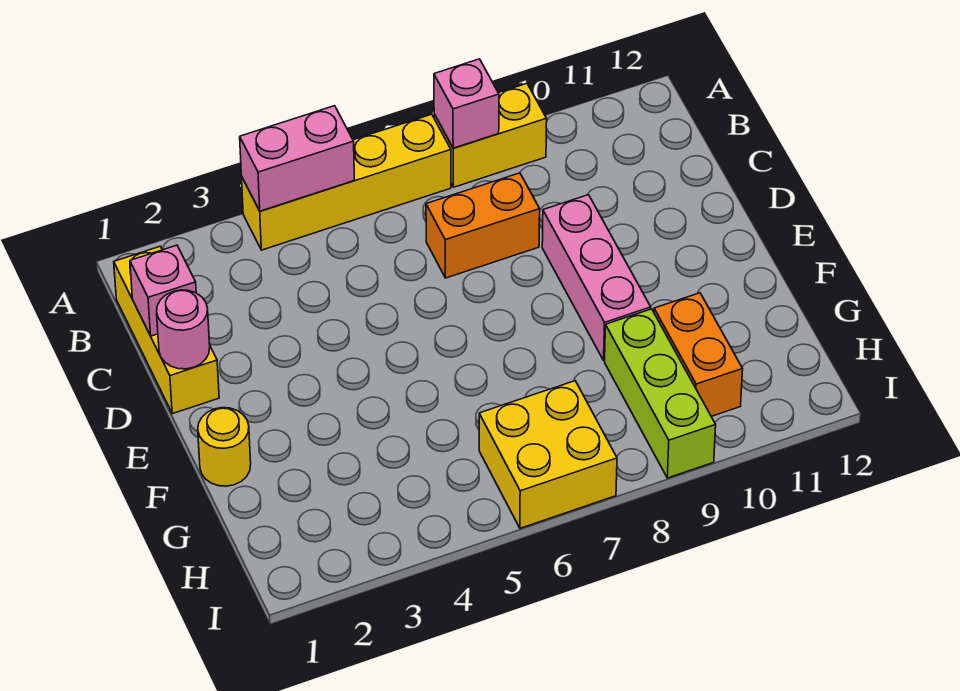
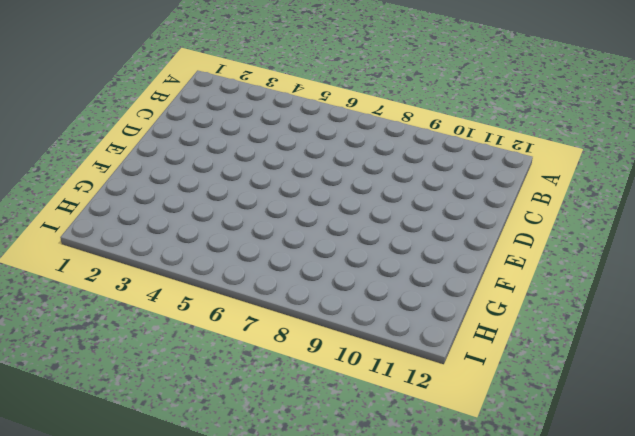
none -> yellow 1x4 brick [242,114,451,250]
none -> yellow 1x2 brick [434,84,547,187]
none -> yellow 1x3 brick [114,246,219,414]

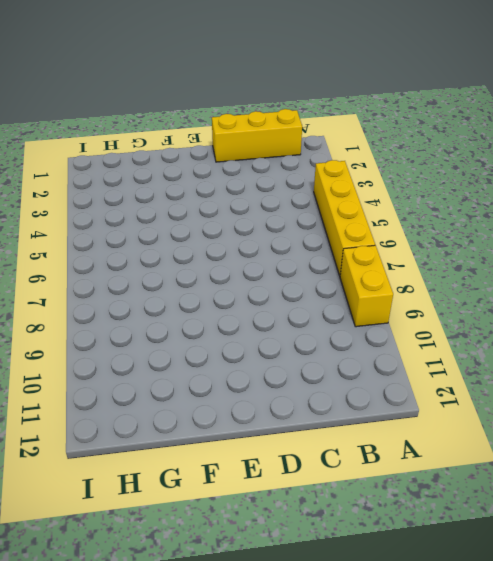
none -> orange 1x2 brick [426,173,540,278]
none -> pink 1x3 brick [542,195,651,360]
none -> yellow 1x1 round brick [198,408,251,486]

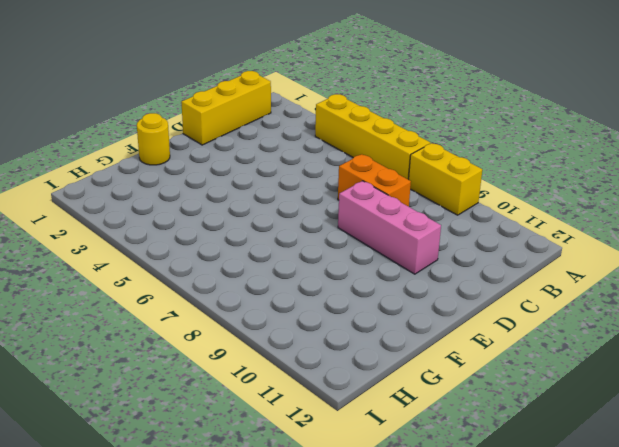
pink 1x3 brick [338,181,441,274] -> pink 1x3 brick turned to [542,195,651,360]
none -> lime 1x3 brick [605,309,716,478]
none -> orange 1x2 brick [654,293,743,416]
none -> yellow 2x2 brick [479,381,617,528]

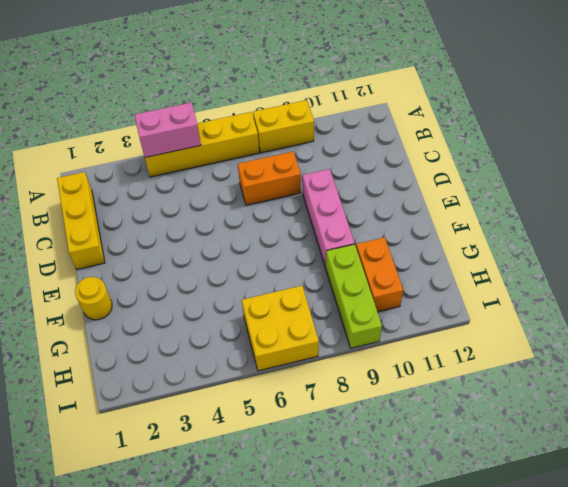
none -> pink 1x1 brick [434,59,499,148]
none -> pink 1x1 brick [130,245,196,336]
none -> pink 1x1 round brick [157,290,210,369]

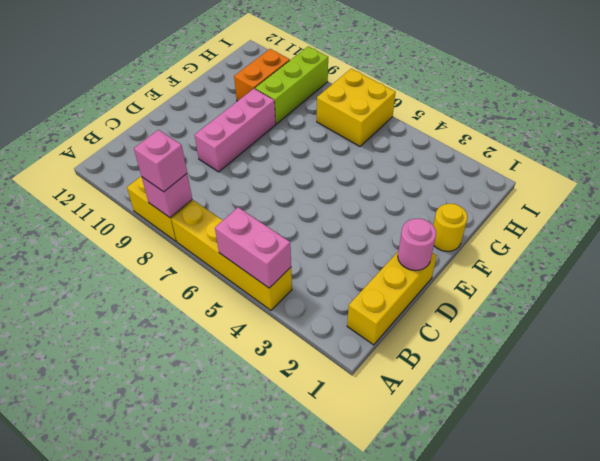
pink 1x1 brick [134,130,187,192] -> pink 1x1 brick moved to [130,245,196,336]
none -> orange 1x2 brick [426,173,540,278]

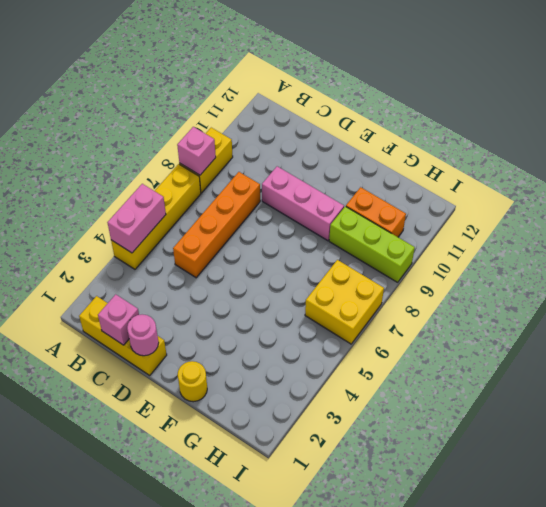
orange 1x4 brick [173,172,260,278] -> orange 1x2 brick [426,173,540,278]

